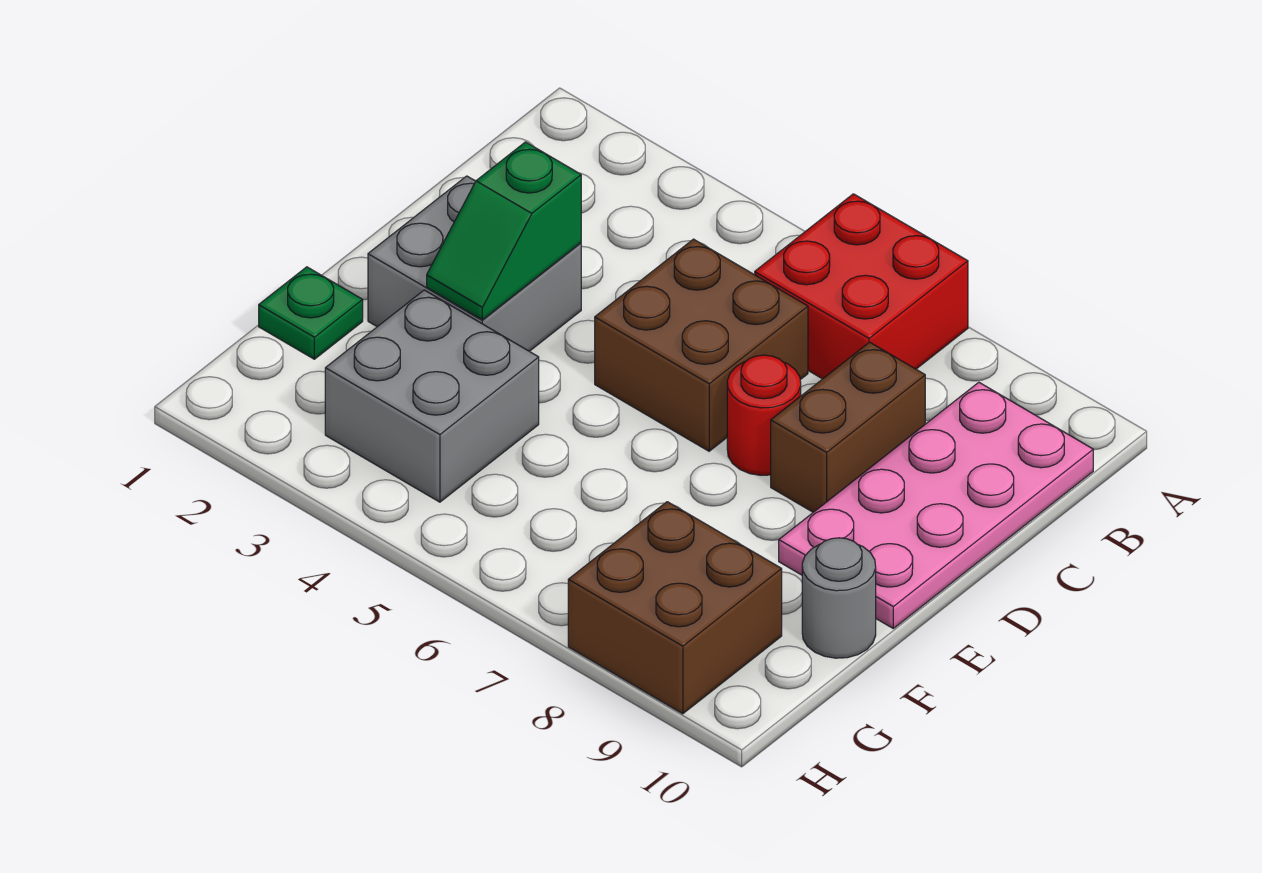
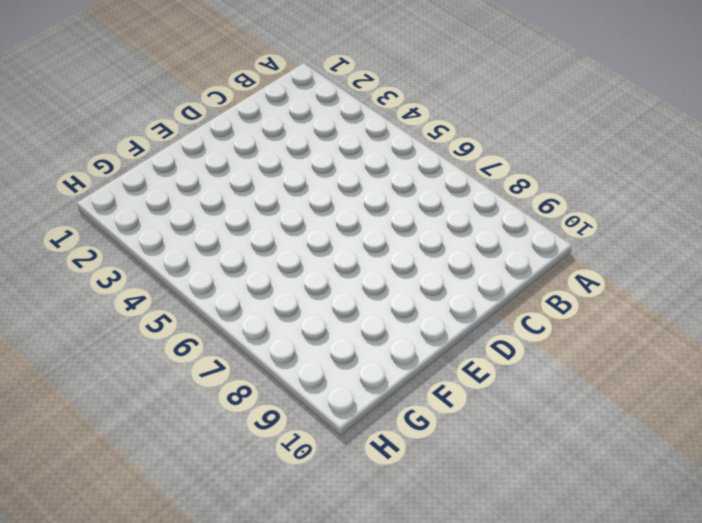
none -> red 2x2 brick [755,194,968,379]
none -> pink 2x4 plate [779,382,1093,628]

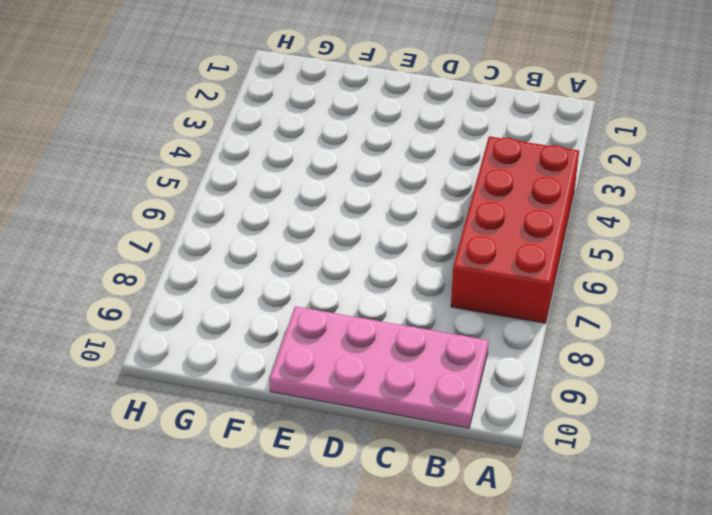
red 2x4 brick [451,136,579,323] -> red 2x2 brick [755,194,968,379]
none -> brown 2x2 brick [595,239,808,451]
none -> brown 1x2 brick [771,342,925,512]

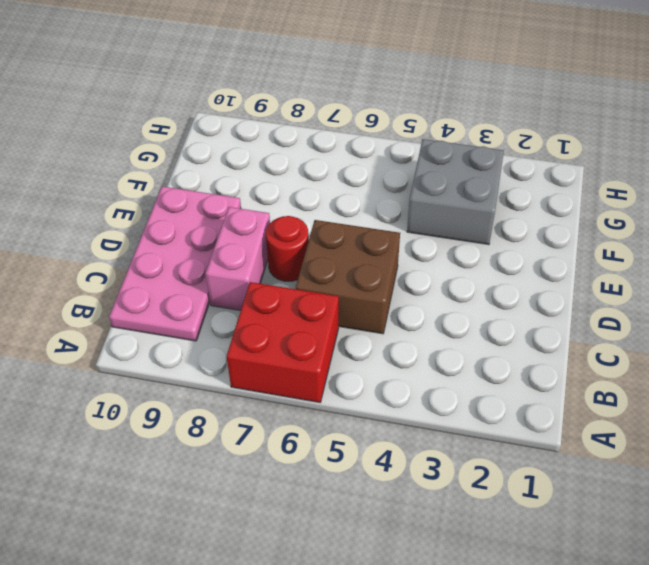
pink 1x2 brick [206,207,270,310] -> brown 1x2 brick [771,342,925,512]
none -> grey 2x2 brick [368,176,581,351]
none -> green 1x1 plate [259,267,363,359]

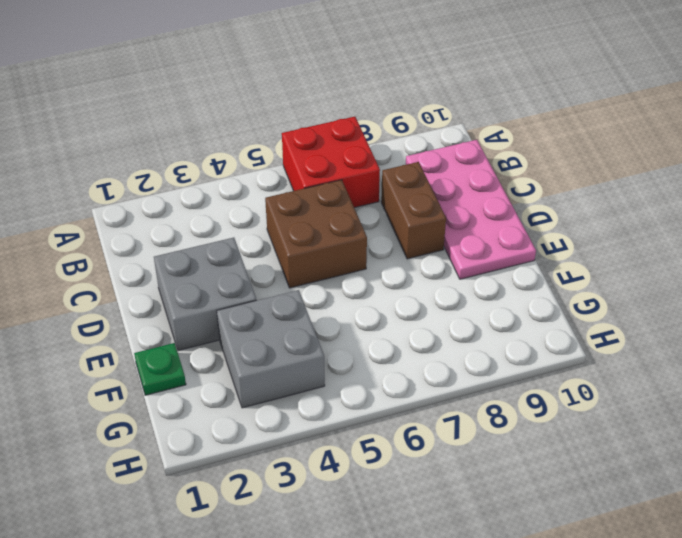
none -> red 1x1 round brick [727,355,801,475]
none -> grey 1x1 round brick [802,538,876,658]

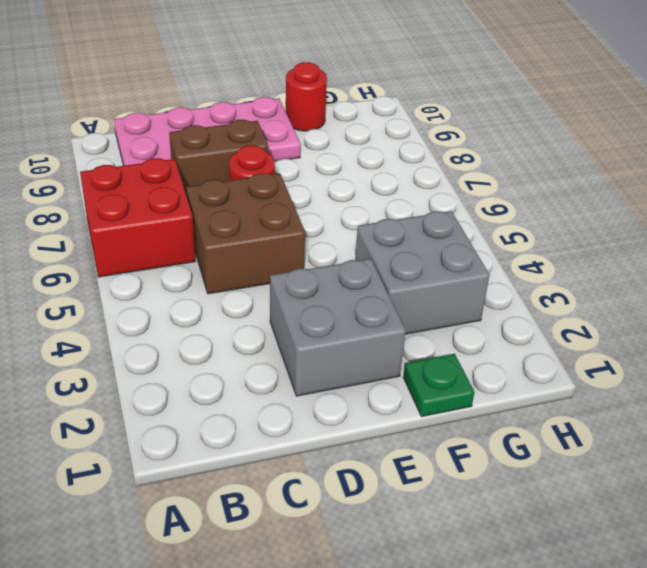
red 1x1 round brick [286,62,327,131] -> grey 1x1 round brick [802,538,876,658]
none -> brown 2x2 brick [568,502,782,714]
none -> green 1x2 slope [427,142,581,320]

